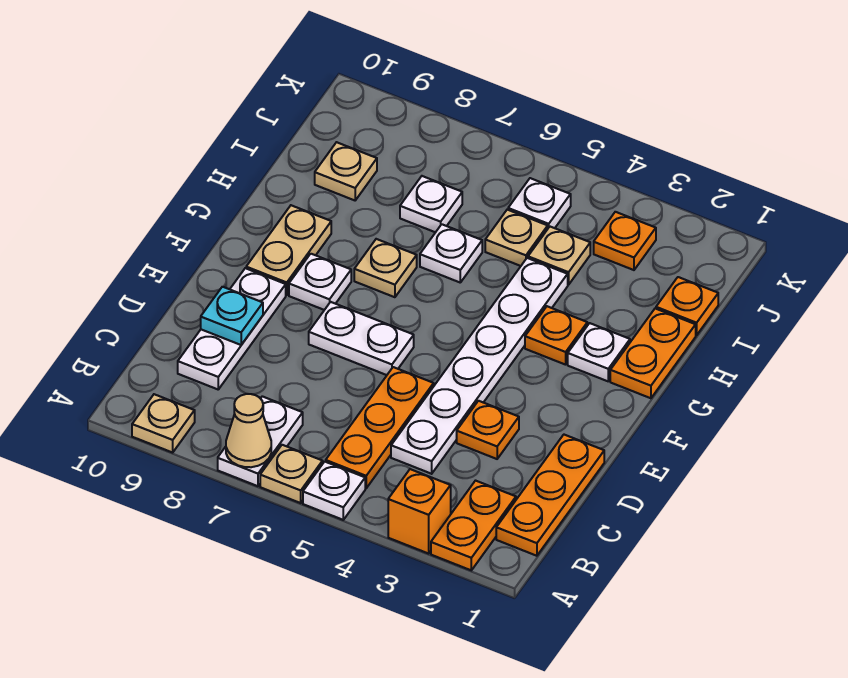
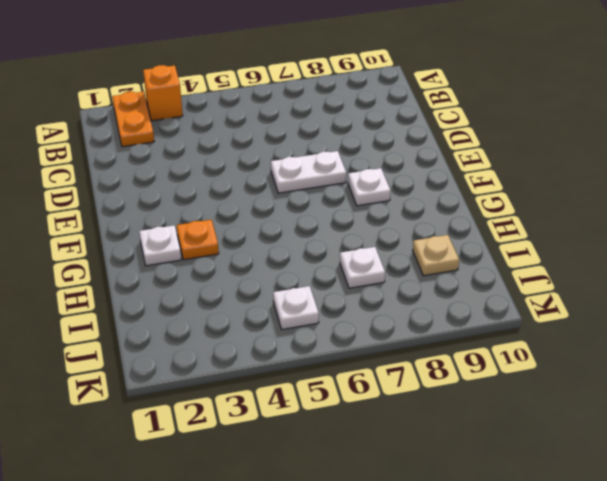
none -> white 1x1 plate [303,462,365,520]
none -> tan 1x1 plate [260,445,323,503]
none -> white 1x2 plate [218,396,303,486]

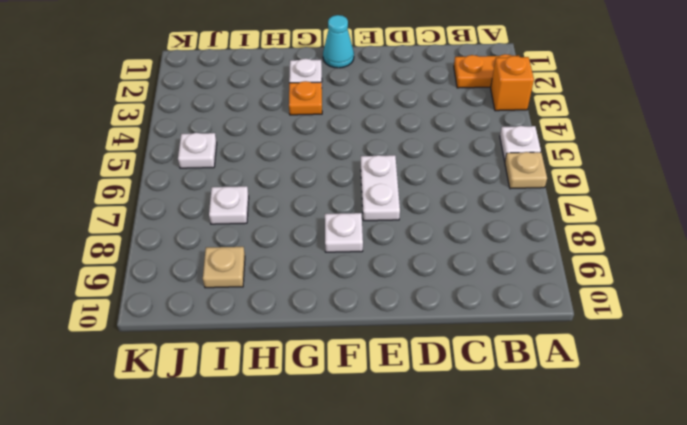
cyan 1x1 cone [323,15,354,68] -> none
none -> white 1x2 plate [218,396,303,486]
none -> tan 1x1 plate [132,394,195,453]
none -> orange 1x3 plate [496,435,604,556]

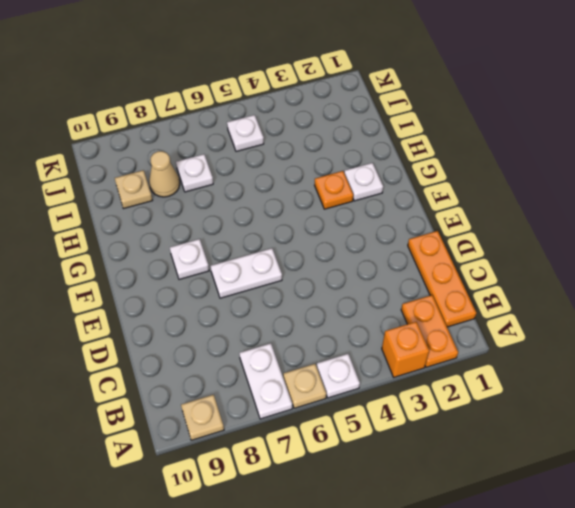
tan 1x1 cone [149,151,180,197] -> tan 1x1 cone moved to [226,394,271,467]
none -> orange 1x3 plate [326,367,434,488]
none -> white 1x6 plate [391,258,568,474]
none -> white 1x3 plate [178,268,286,389]

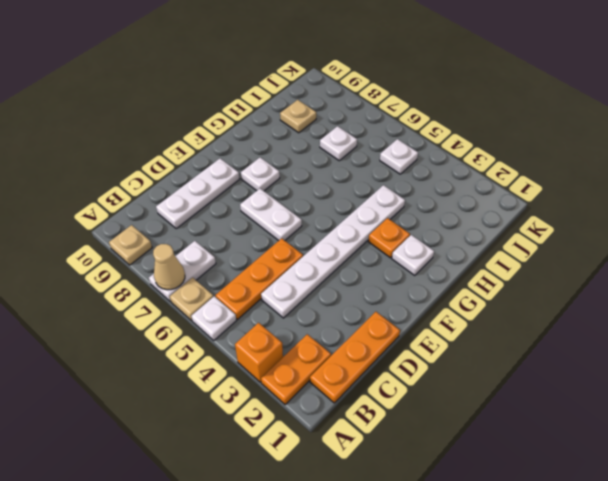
none -> orange 1x1 plate [457,401,519,459]
none -> tan 1x2 plate [246,205,331,295]
none -> orange 1x2 plate [610,309,696,398]

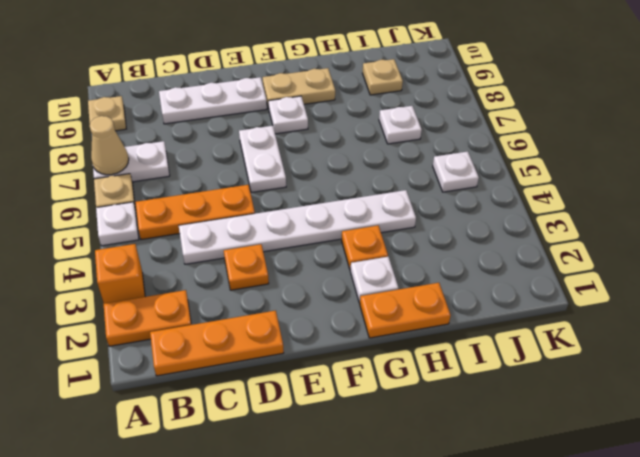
none -> tan 1x1 plate [354,239,417,297]
none -> white 1x1 plate [420,224,482,282]
none -> orange 1x1 plate [656,277,718,335]

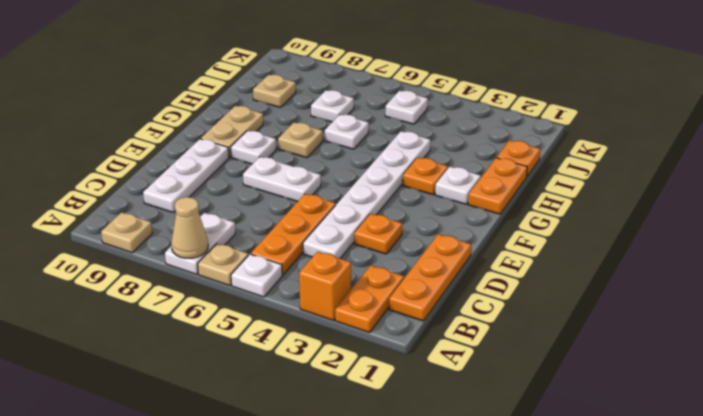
none -> tan 1x1 plate [528,227,590,285]
none -> tan 1x1 plate [485,210,548,266]
none -> orange 1x1 plate [594,212,656,270]

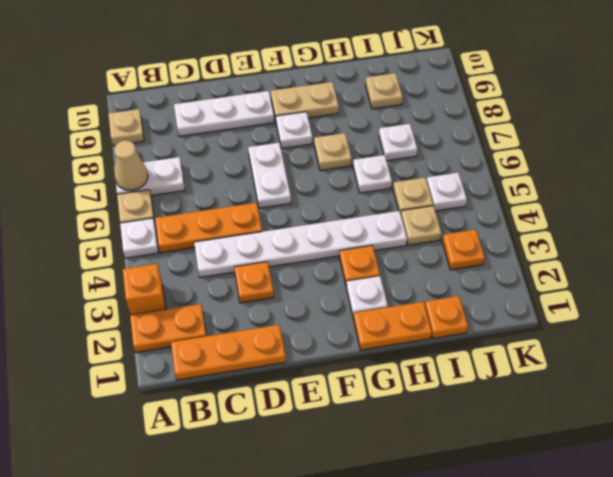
none -> cyan 1x1 plate [201,287,263,345]

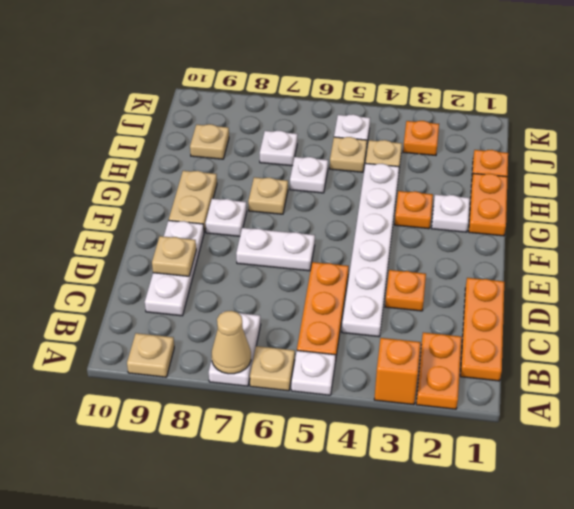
tan 1x1 plate [152,236,196,276] -> cyan 1x1 plate [201,287,263,345]

